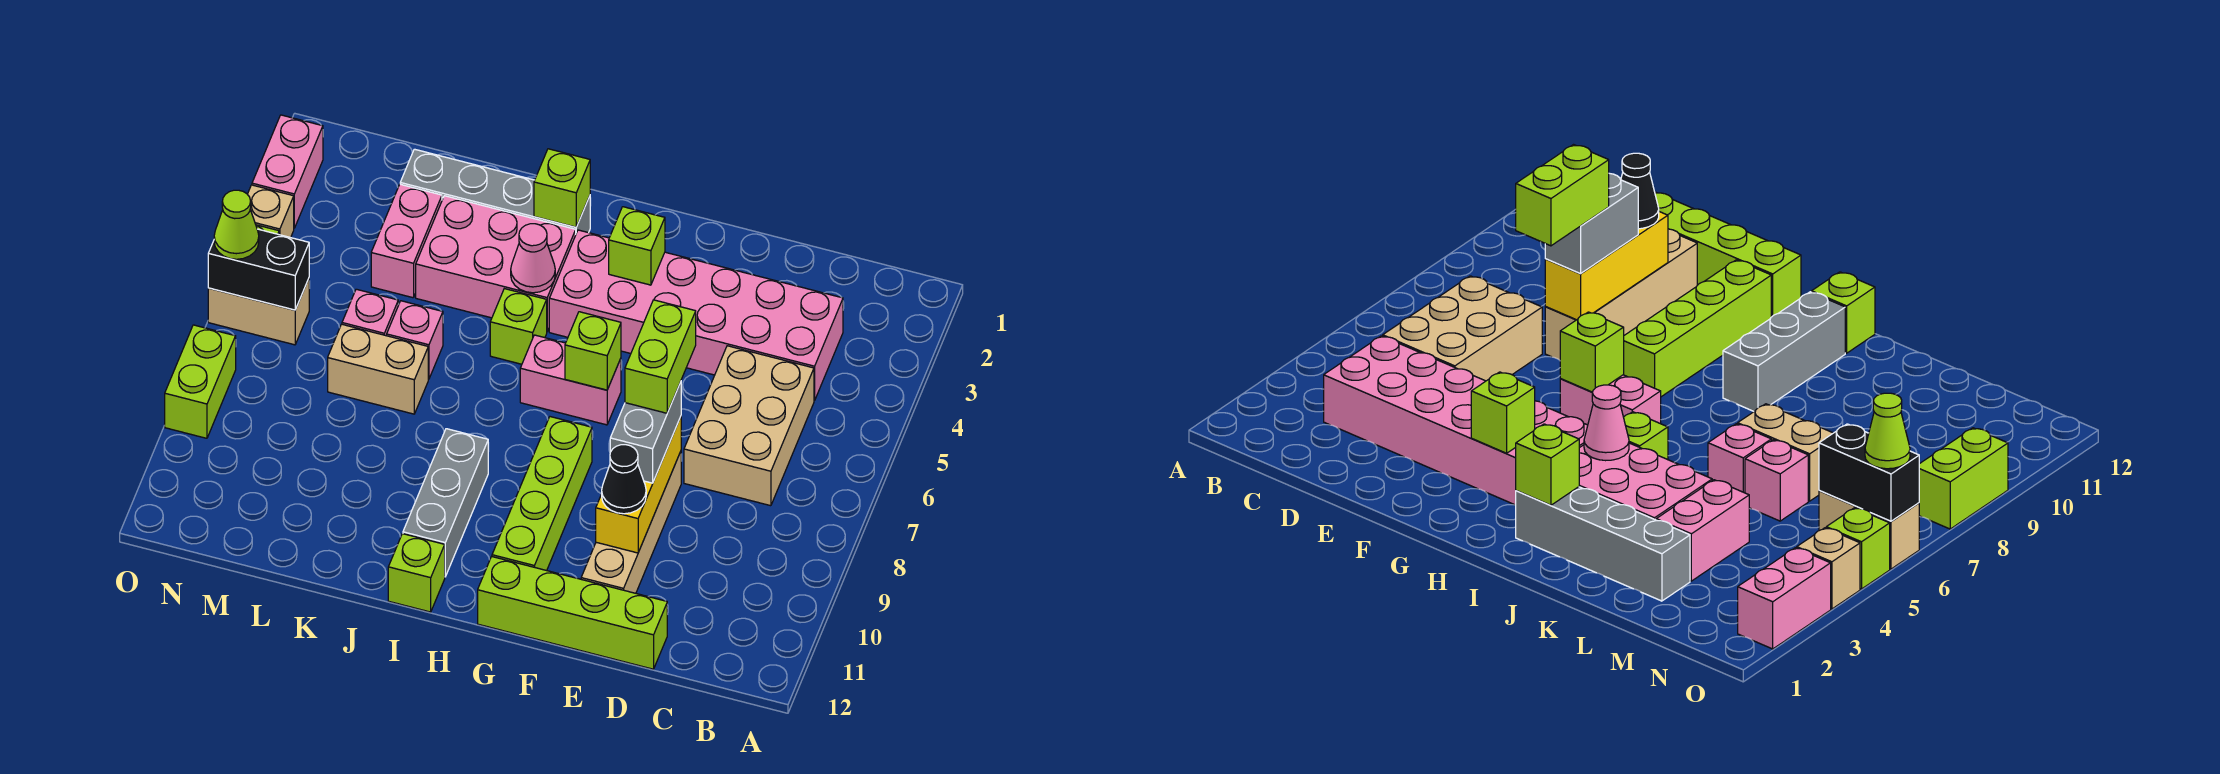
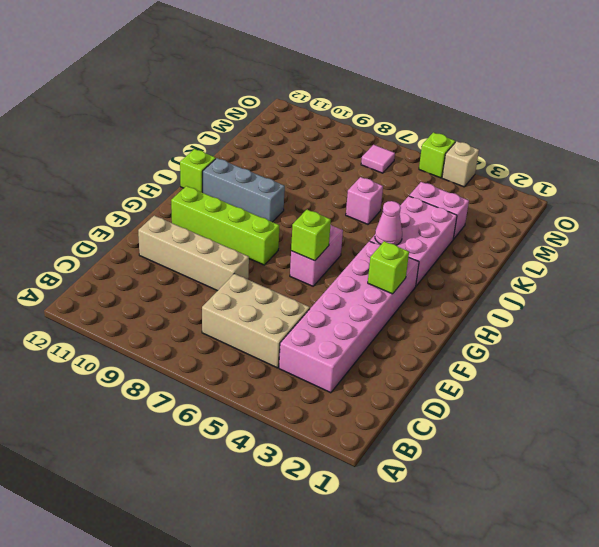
pink 1x1 tile [361,145,395,173] -> none
none -> lime 1x4 brick [478,557,667,669]
none -> grey 1x4 brick [400,149,590,233]
none -> lime 1x1 brick [490,289,547,364]
none -> tan 1x2 brick [328,324,428,414]

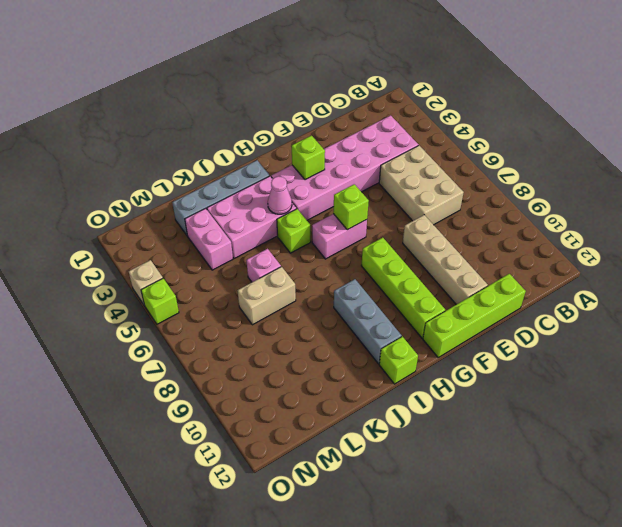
none -> pink 1x1 brick [342,289,398,336]
none -> tan 1x2 brick [208,279,309,345]
none -> pink 1x2 brick [252,115,323,228]
none -> lime 1x2 brick [165,325,236,438]

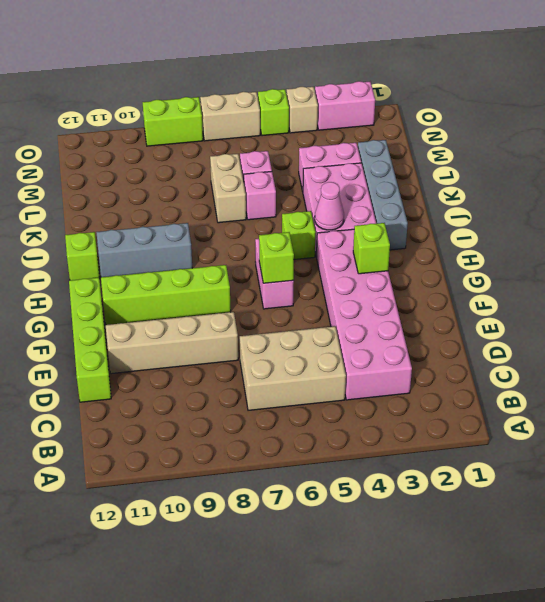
tan 1x2 brick [200,92,260,141] -> tan 1x2 brick turned to [208,279,309,345]
none -> yellow 1x3 brick [596,417,681,553]
none -> lime 1x1 brick [534,149,590,227]
none -> black 1x2 brick [208,229,309,310]
none -> grey 1x2 brick [610,382,681,483]

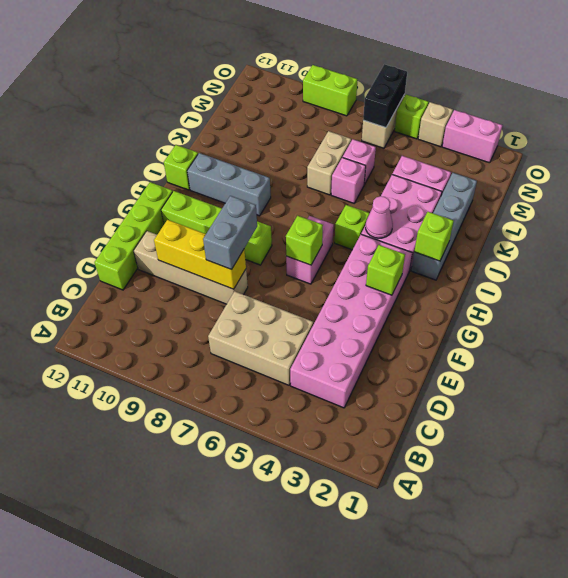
grey 1x2 brick [203,196,257,270] -> grey 1x2 brick turned to [610,382,681,483]
none -> black 1x1 cone [602,445,646,514]
none -> lime 1x1 cone [214,190,259,259]
none -> lime 1x2 brick [625,300,696,413]

